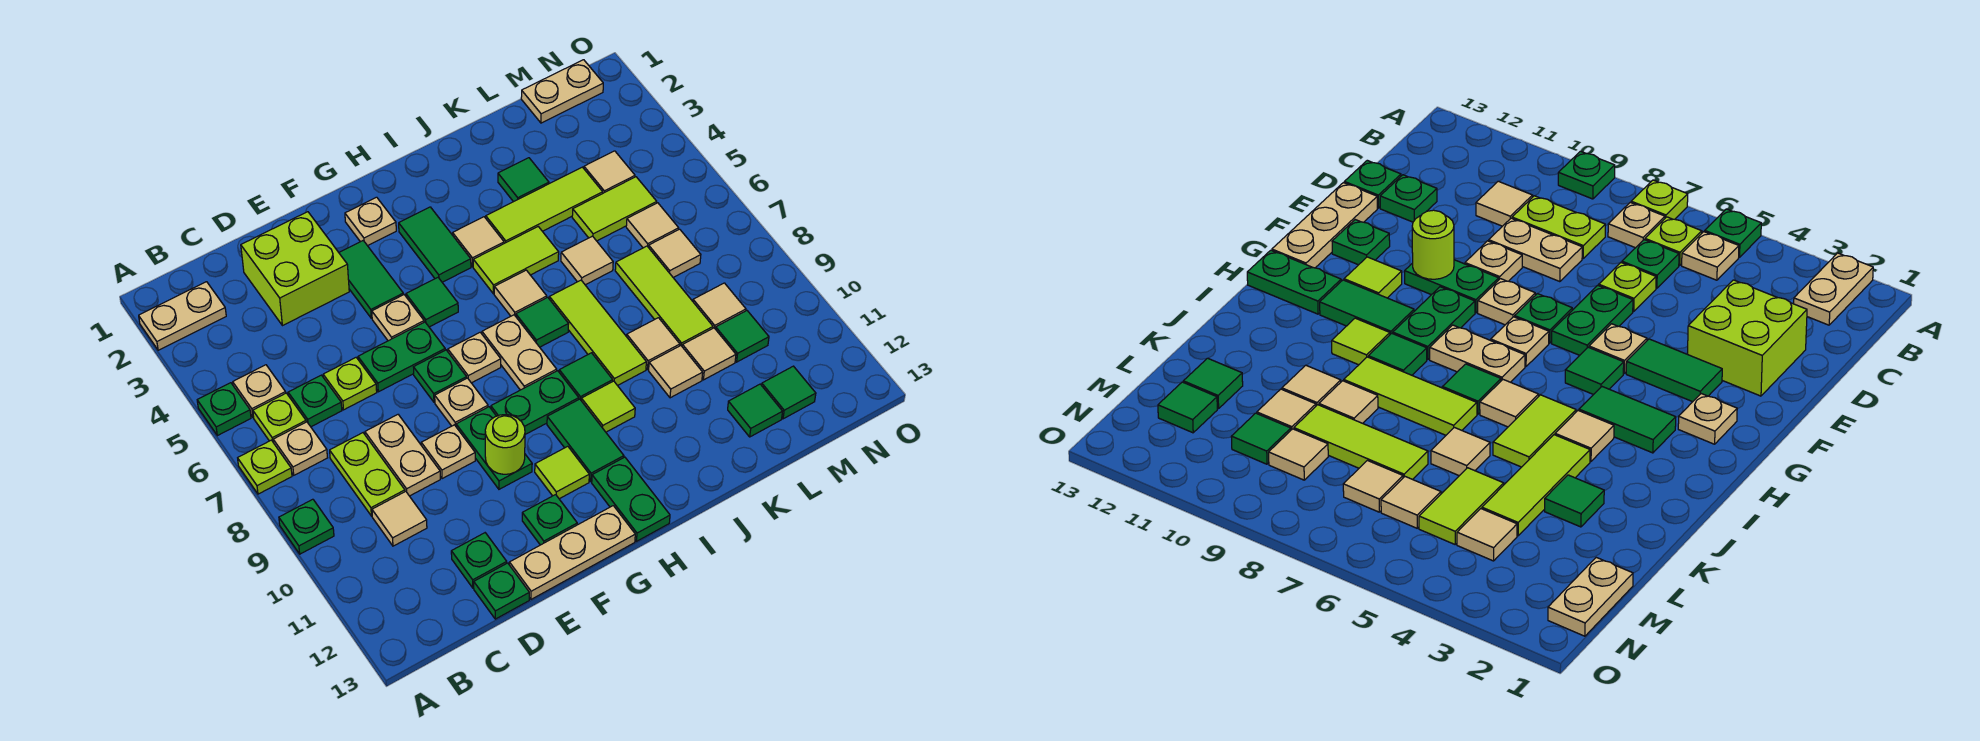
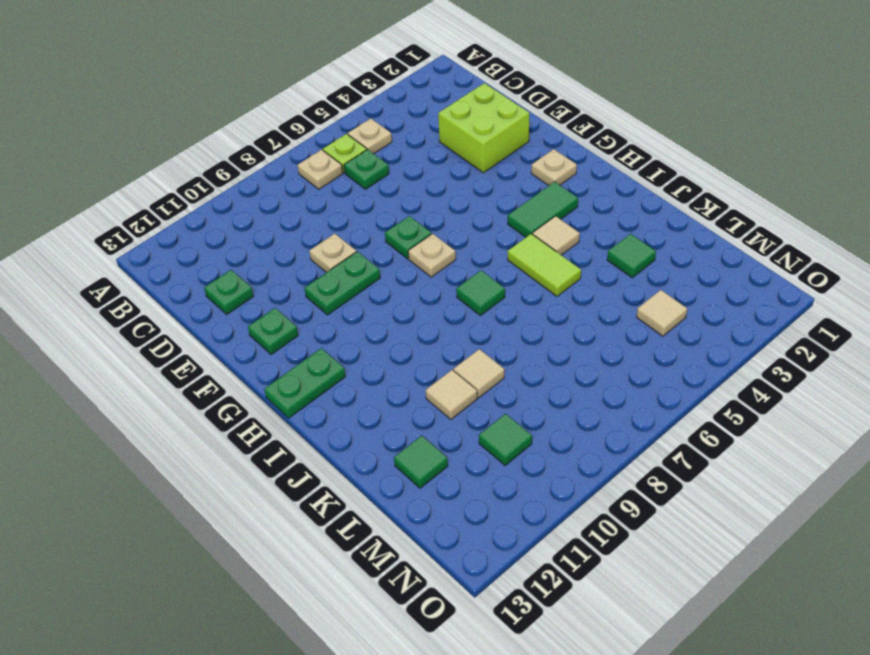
none -> tan 1x2 plate [139,282,226,350]
none -> green 1x1 plate [197,383,251,436]
none -> lime 1x1 plate [238,440,292,494]
none -> green 1x1 plate [279,499,334,554]

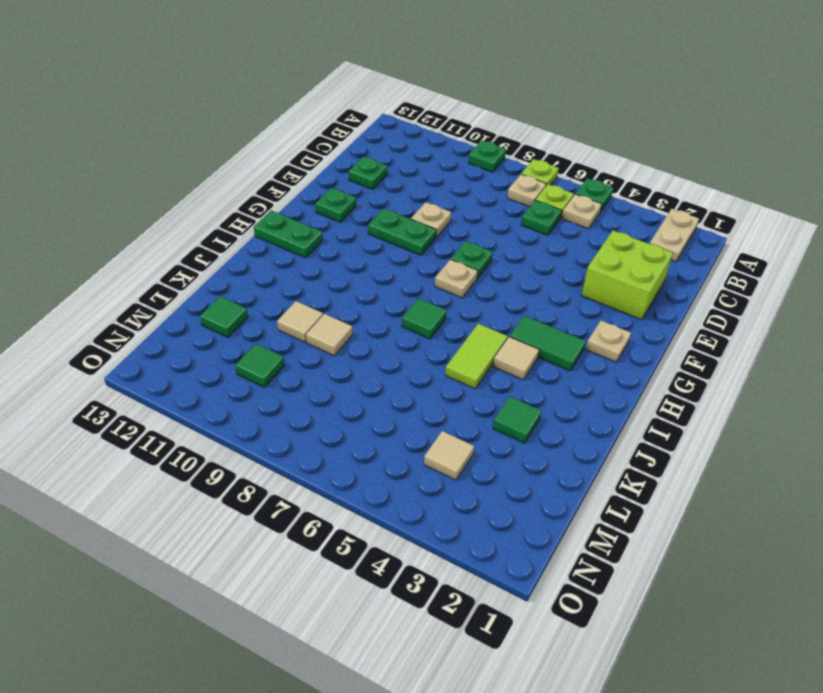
none -> lime 1x2 plate [330,433,405,516]
none -> tan 1x1 tile [372,491,427,546]
none -> lime 1x1 plate [323,358,377,410]
none -> tan 1x2 plate [365,415,440,496]

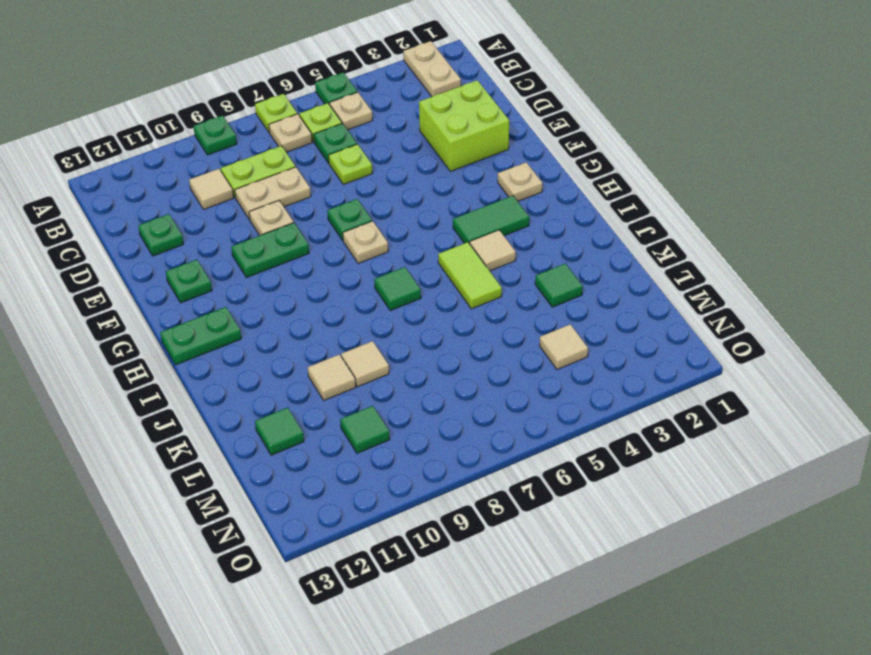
none -> green 1x1 plate [474,563,529,619]
none -> green 1x2 plate [358,322,445,392]
none -> tan 1x3 plate [509,506,635,599]
none -> green 1x2 tile [339,241,403,318]

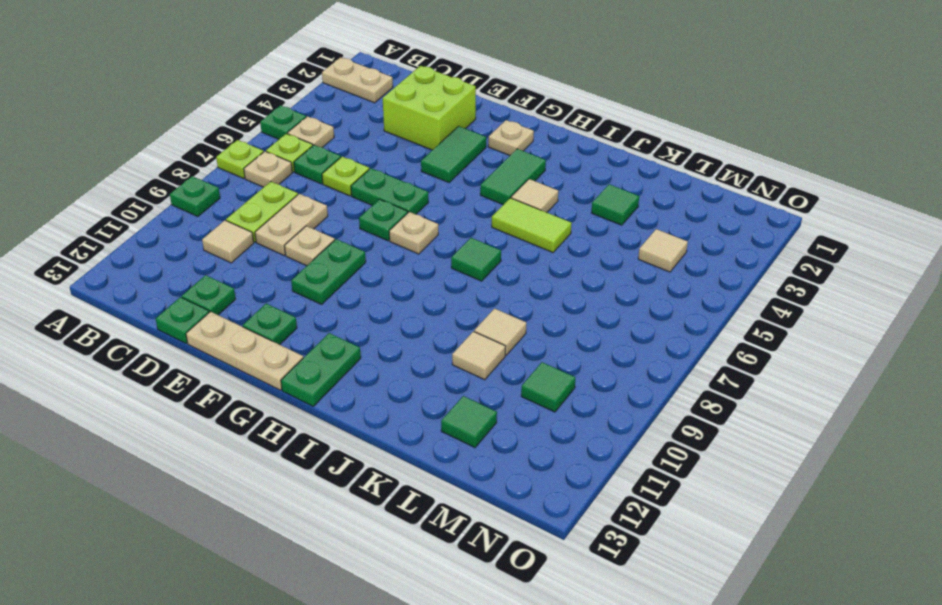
none -> tan 1x1 plate [372,295,424,341]
none -> tan 1x1 plate [435,378,488,426]
none -> green 1x1 tile [406,278,458,327]
none -> green 1x2 plate [491,371,579,434]

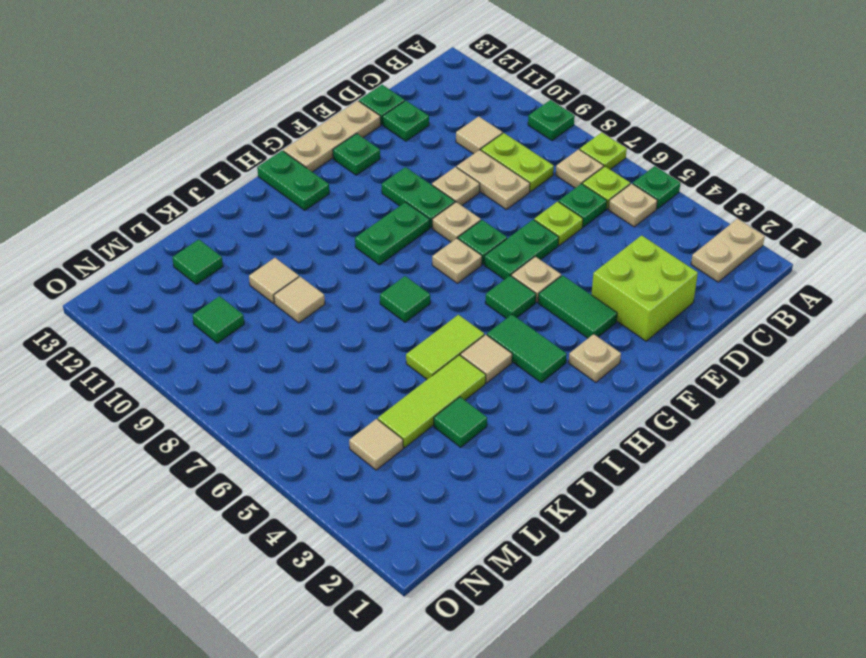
none -> lime 1x1 tile [535,446,589,499]
none -> tan 1x2 plate [482,315,557,390]
none -> green 1x2 tile [547,399,624,482]
none -> tan 1x1 tile [494,270,547,316]

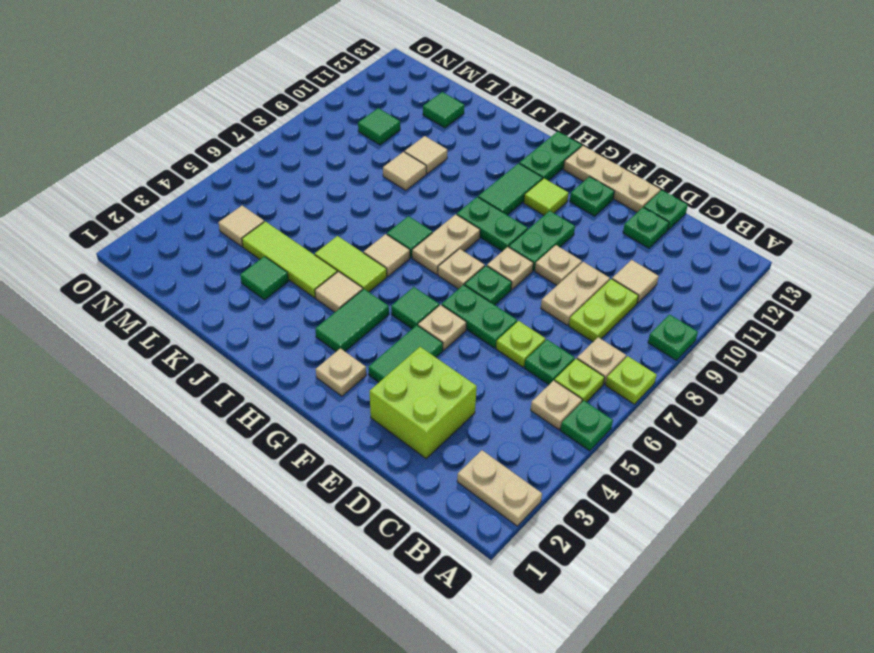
none -> green 1x1 tile [559,353,613,400]
none -> lime 1x1 tile [581,381,635,432]
none -> lime 1x3 tile [549,280,646,386]
none -> tan 1x1 tile [561,236,613,285]

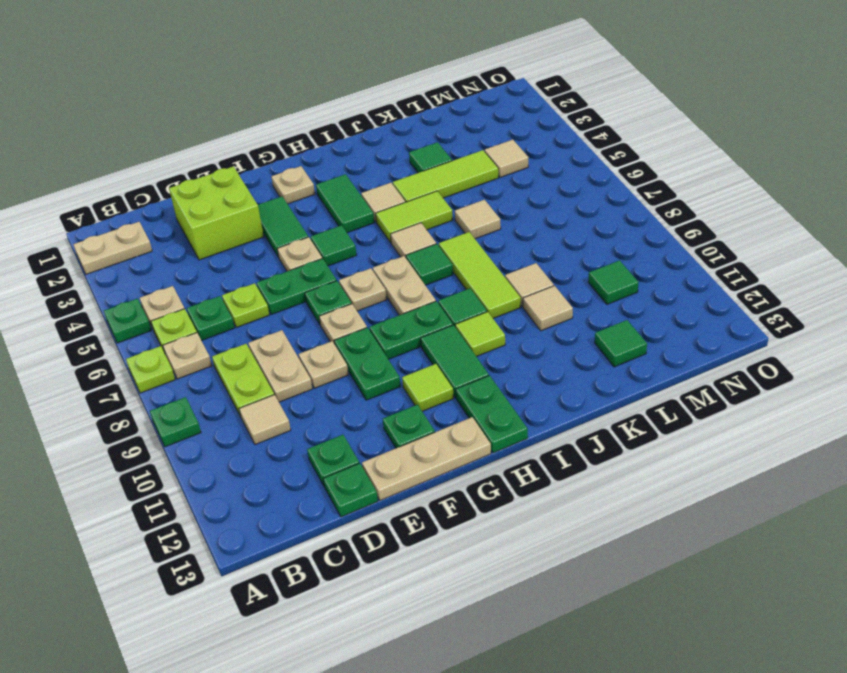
none -> lime 1x2 tile [572,177,657,241]
none -> lime 1x3 tile [615,246,713,346]
none -> tan 1x1 tile [682,328,736,380]
none -> tan 1x2 plate [521,60,603,123]

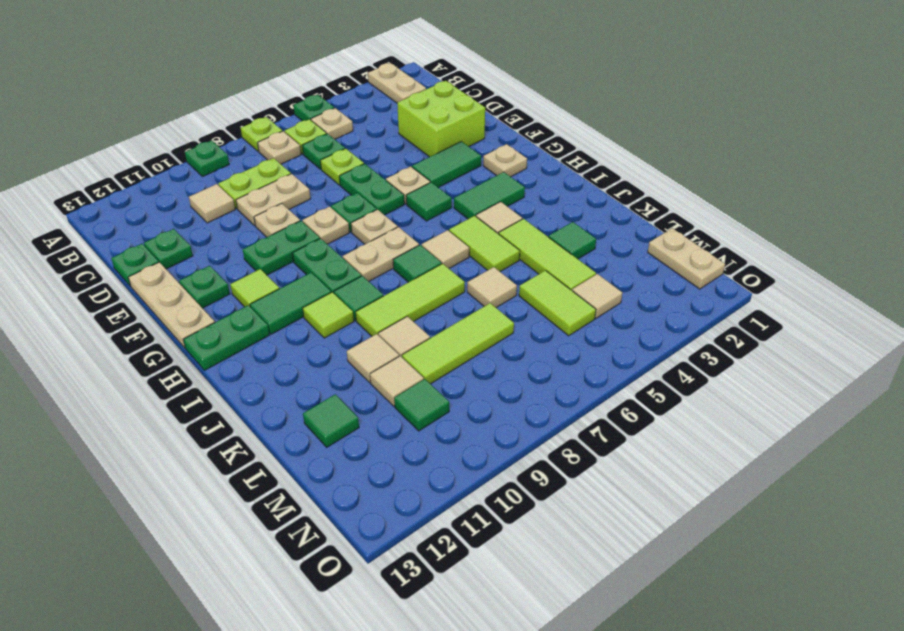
none -> tan 1x1 tile [626,203,679,248]
none -> tan 1x1 tile [649,229,701,277]
none -> tan 1x1 tile [693,283,746,329]
none -> green 1x1 tile [762,366,816,419]

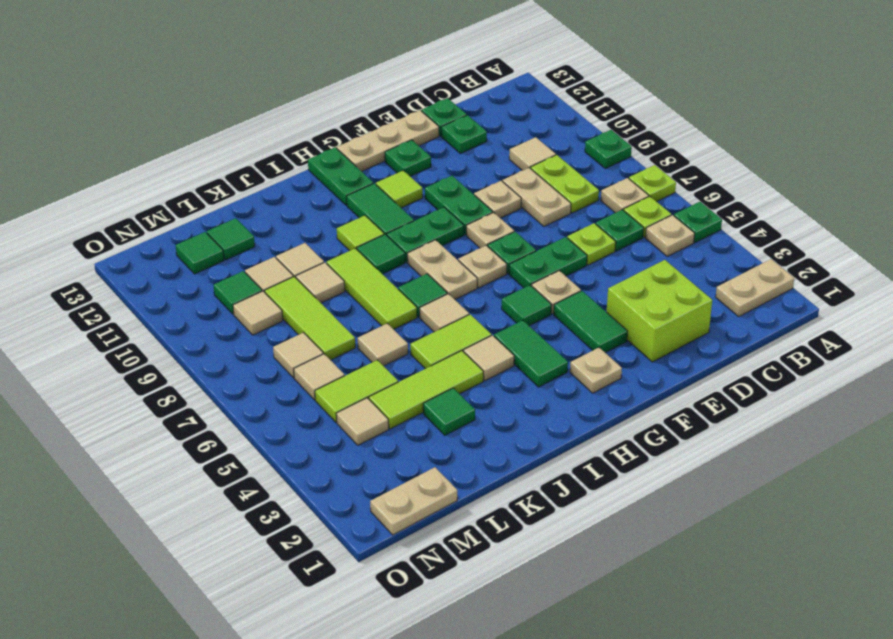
none -> lime 1x1 round brick [485,415,525,474]

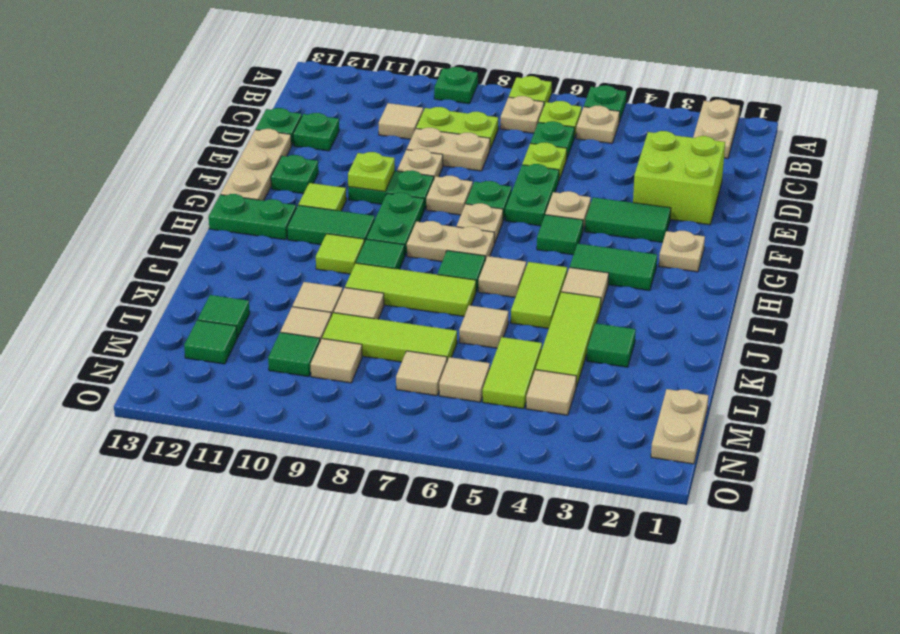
lime 1x1 plate [348,152,395,191] -> lime 1x1 round brick [485,415,525,474]

